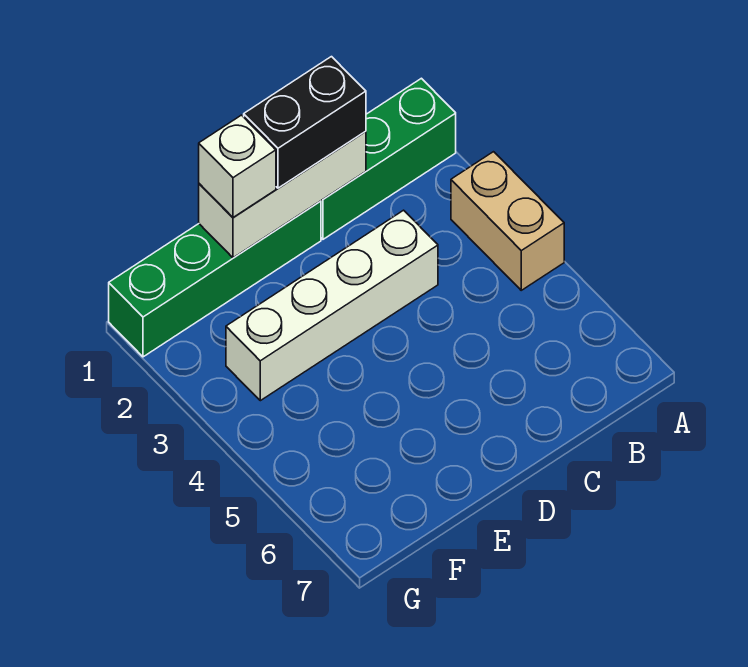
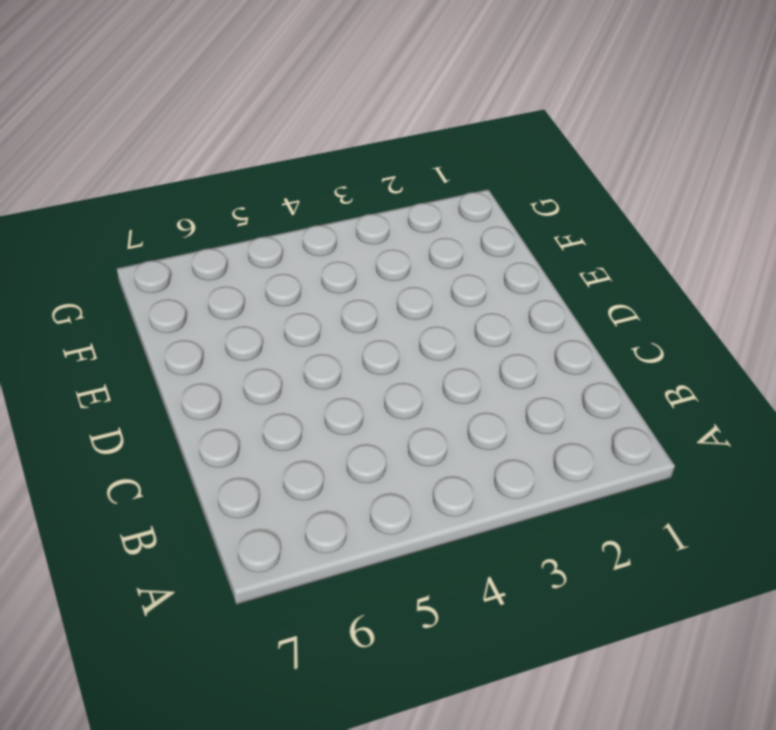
none -> green 1x3 brick [321,78,456,239]
none -> tan 1x2 brick [451,152,564,290]

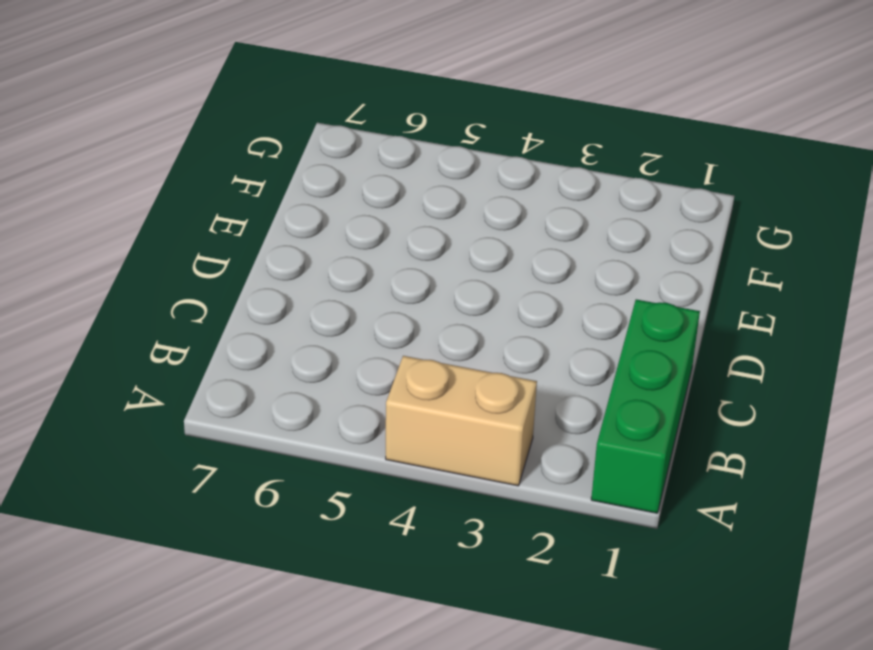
none -> white 1x4 brick [226,210,438,401]
none -> green 1x4 brick [109,201,321,357]

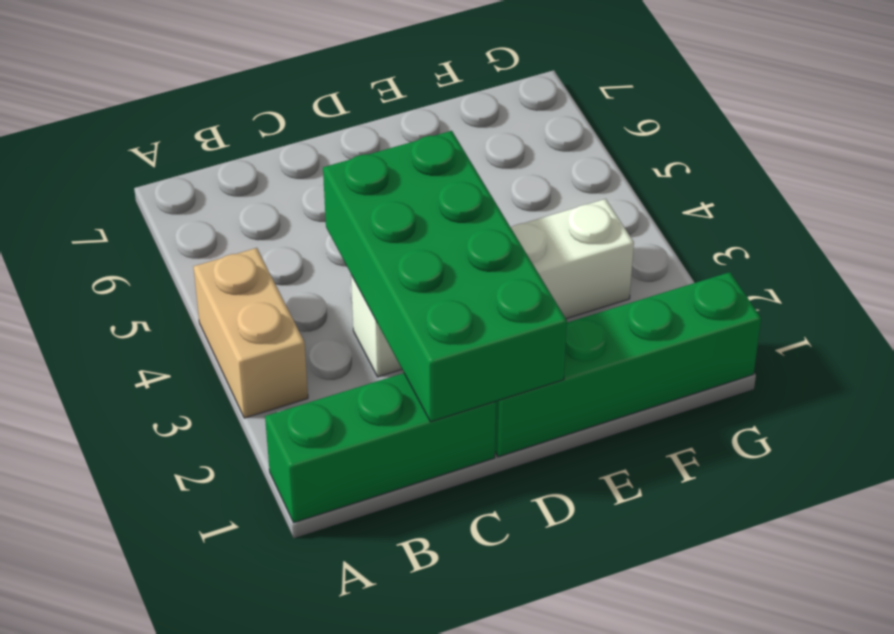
green 2x4 brick [323,131,567,422] -> white 1x3 brick [199,131,366,258]
none -> black 1x2 brick [244,57,366,188]
none -> white 1x1 brick [199,115,276,217]

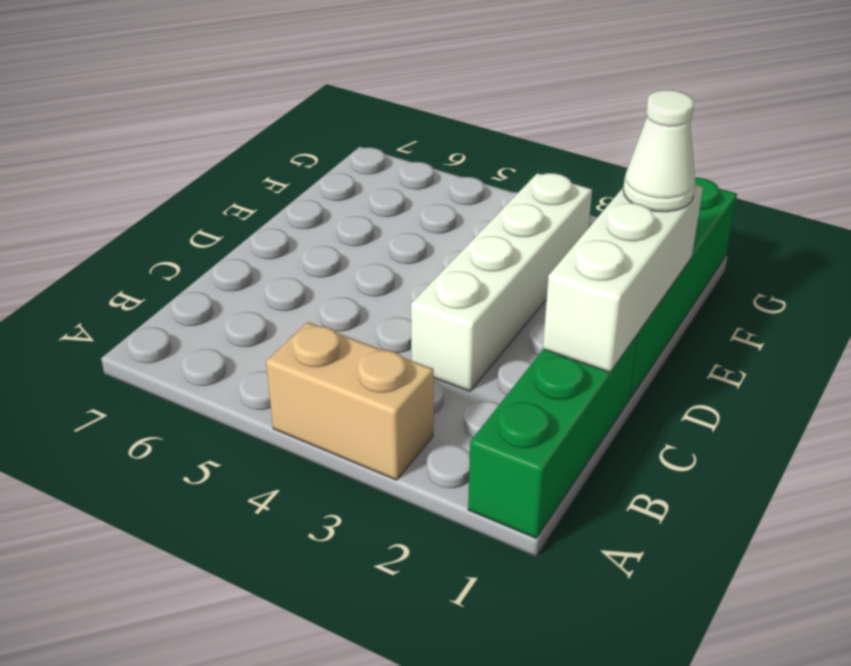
white 1x1 cone [623,90,695,212] -> white 1x1 brick [199,115,276,217]
none -> black 1x2 brick [244,57,366,188]

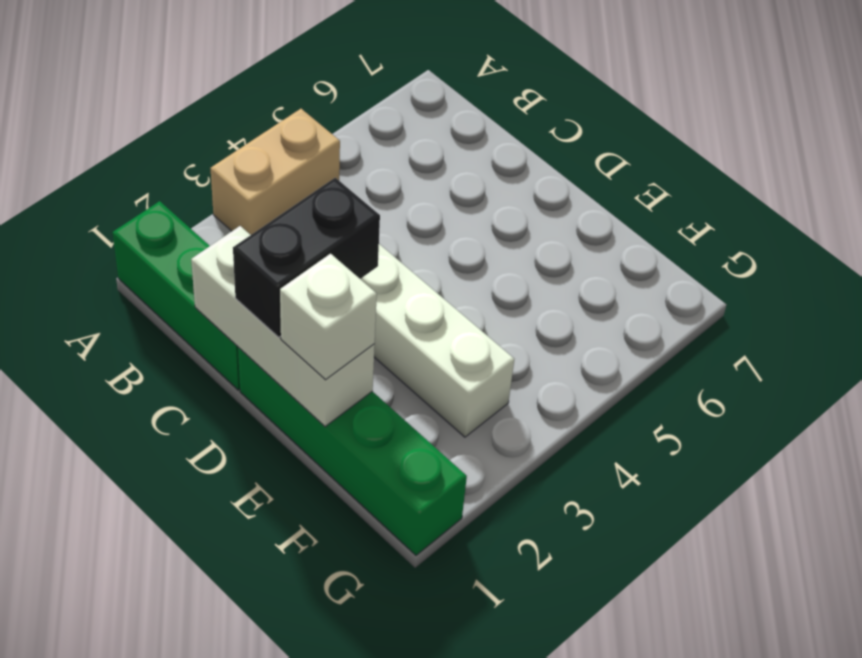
black 1x2 brick [233,178,380,337] -> black 1x2 brick turned to [244,57,366,188]

